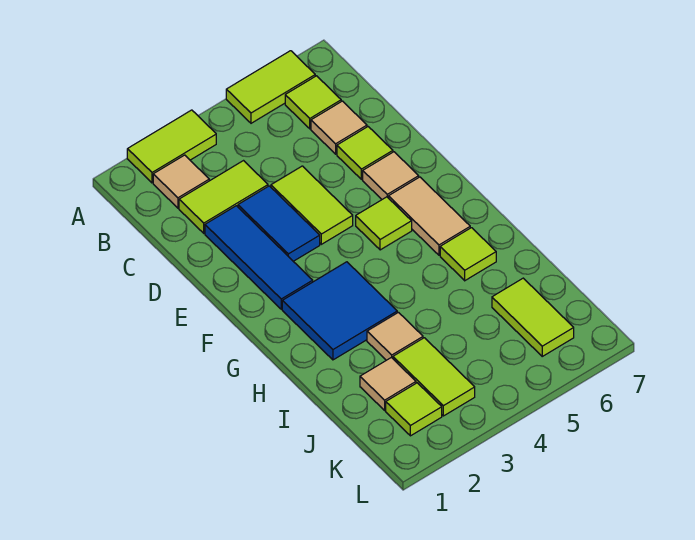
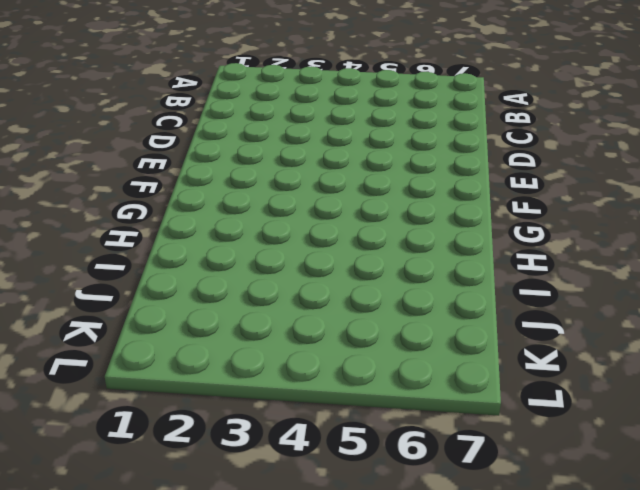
none -> lime 1x2 tile [127,110,216,183]
none -> lime 1x2 tile [226,51,315,123]
none -> tan 1x1 tile [153,155,209,208]

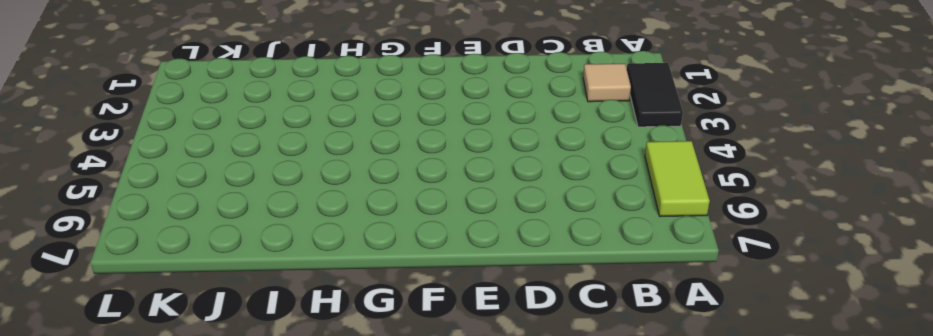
black 1x2 tile [627,63,683,127] -> lime 1x2 tile [127,110,216,183]
none -> lime 1x1 tile [285,76,341,129]
none -> lime 1x2 tile [179,161,268,233]
none -> tan 1x1 tile [311,101,367,154]

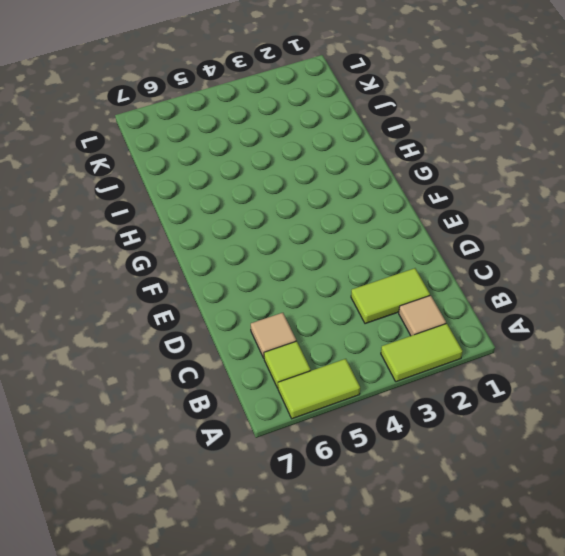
none -> blue 1x3 tile [205,206,313,309]
none -> blue 1x2 tile [238,186,320,261]
none -> lime 1x2 tile [271,166,353,244]

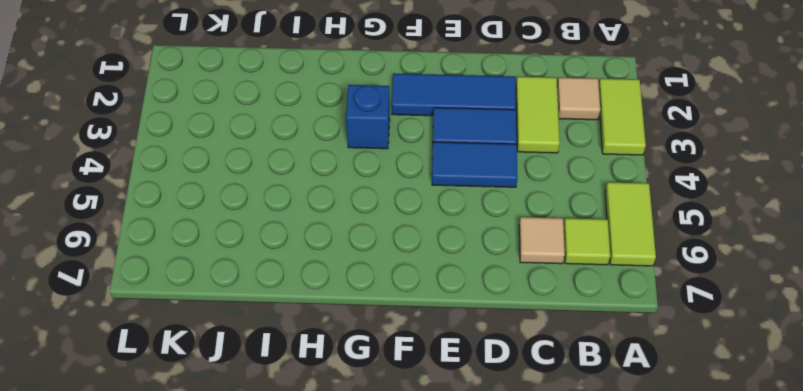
blue 1x2 tile [432,142,518,187] -> lime 1x2 tile [271,166,353,244]
blue 1x1 brick [346,85,390,149] -> blue 2x2 tile [282,262,397,360]
none -> lime 1x1 tile [337,127,393,179]
none -> tan 1x1 tile [363,152,419,199]
none -> lime 1x1 tile [356,197,412,250]

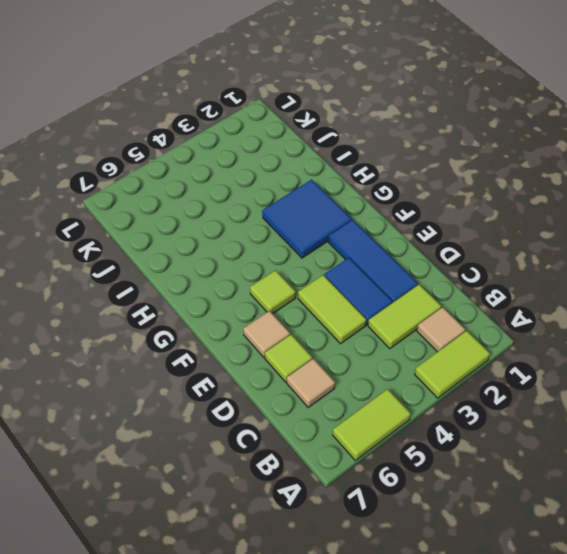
none -> lime 1x1 tile [285,76,341,129]
none -> tan 1x2 tile [389,177,470,255]
none -> lime 1x1 tile [440,228,496,281]

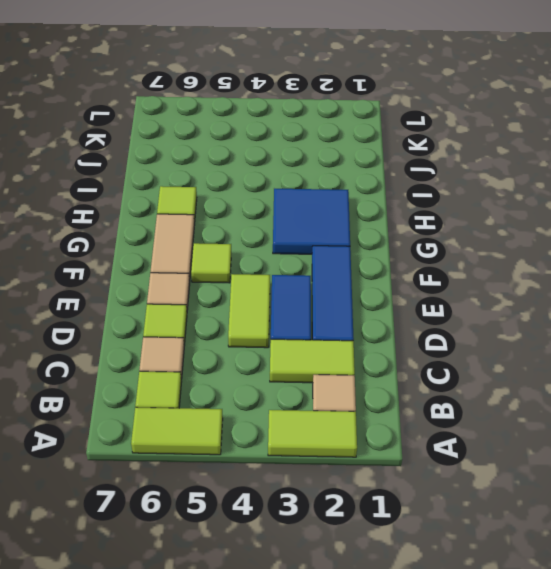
none -> tan 1x1 tile [367,312,423,360]
none -> tan 1x1 tile [360,357,416,410]
none -> lime 1x2 tile [393,338,475,416]

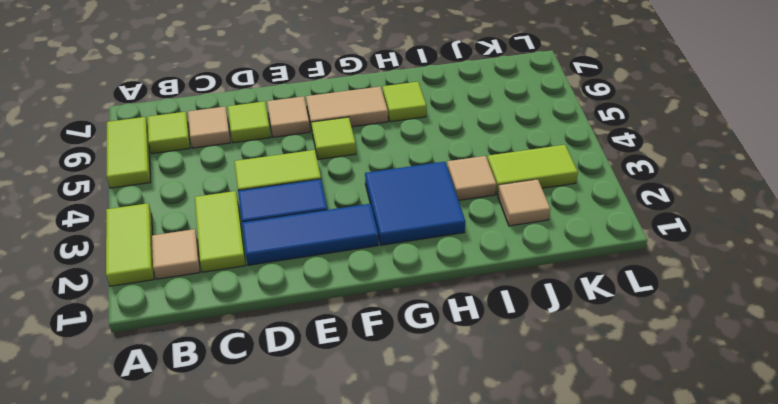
none -> lime 1x2 tile [492,278,574,356]
none -> lime 1x1 tile [386,383,442,436]

